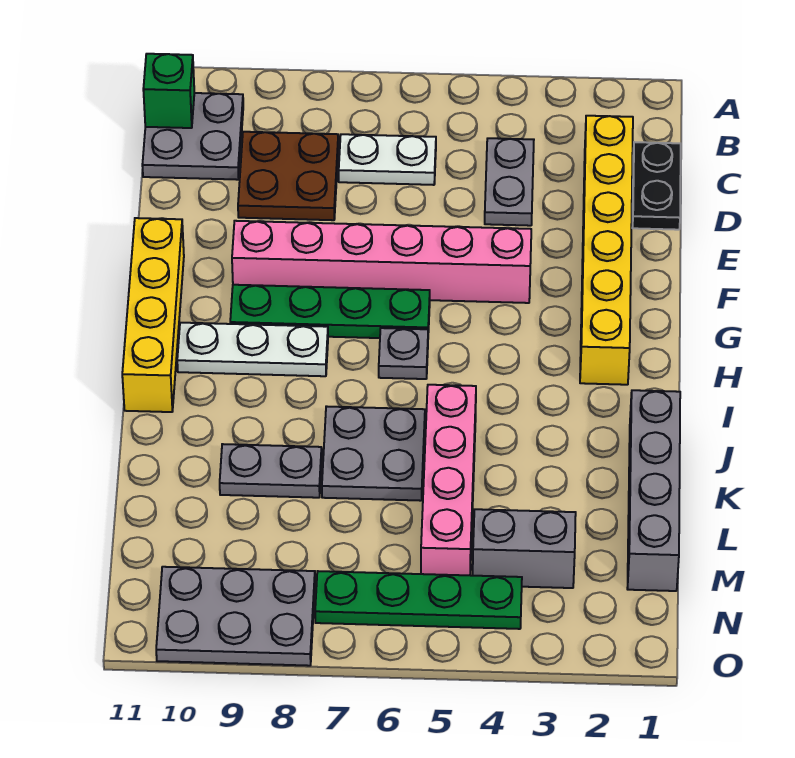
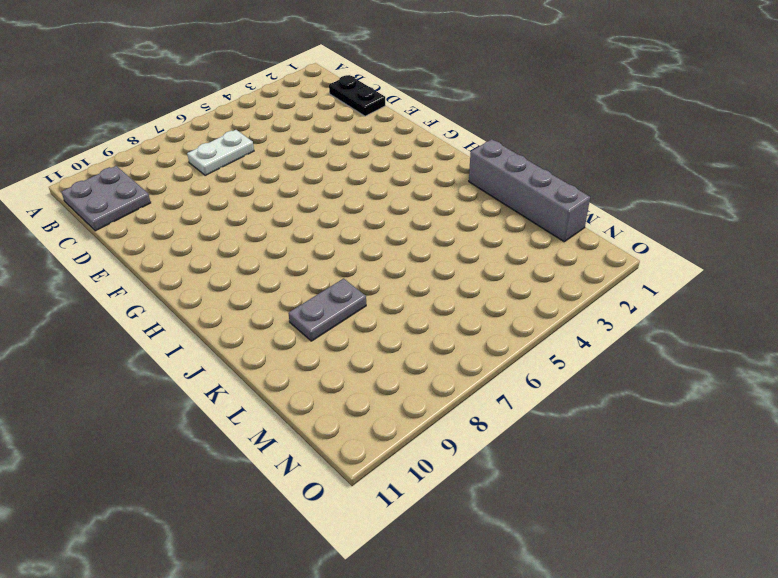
none -> yellow 1x6 brick [580,116,633,385]
none -> grey 1x2 plate [485,138,534,226]
none -> brown 2x2 plate [238,132,338,220]

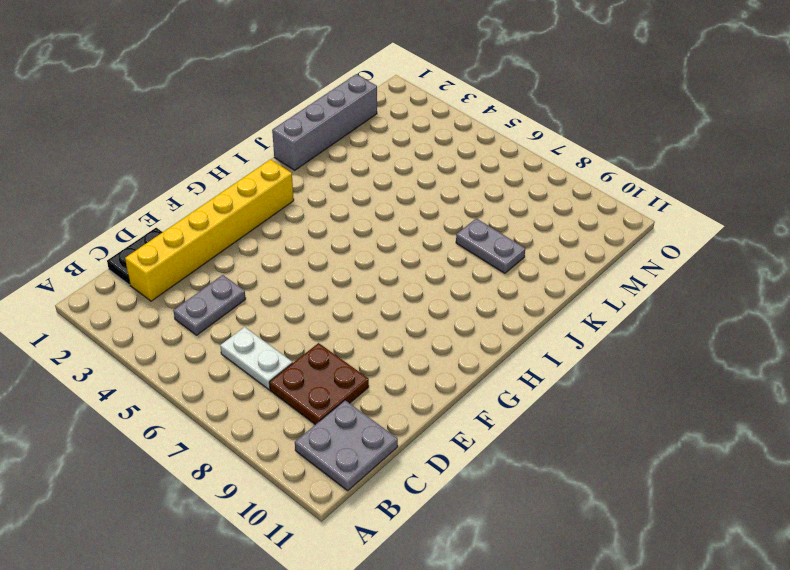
none -> pink 1x6 brick [232,221,531,303]
none -> yellow 1x4 brick [122,218,184,412]
none -> green 1x4 plate [230,285,430,338]

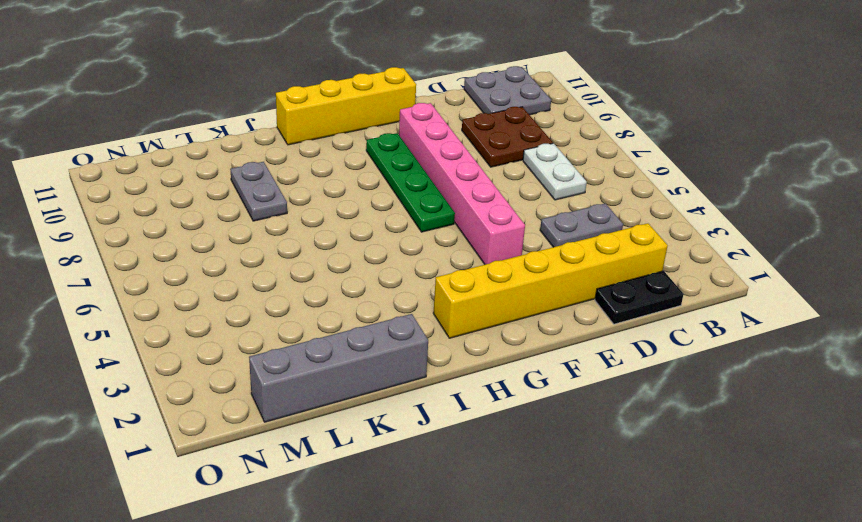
none -> grey 1x1 plate [379,328,428,379]
none -> white 1x3 plate [177,323,328,376]
none -> pink 1x4 brick [421,385,476,575]

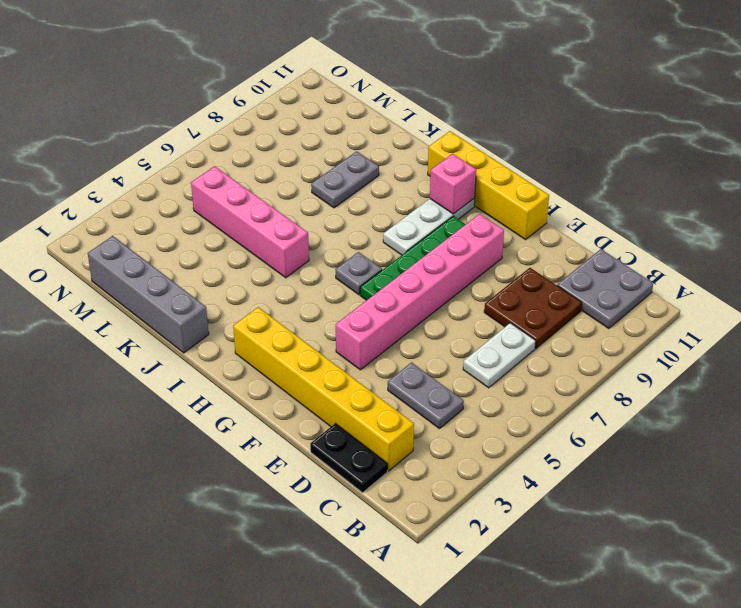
pink 1x1 brick [430,154,476,214] -> none
none -> grey 2x2 plate [322,406,425,501]
none -> grey 1x2 brick [473,509,576,588]
none -> green 1x4 plate [315,571,522,629]

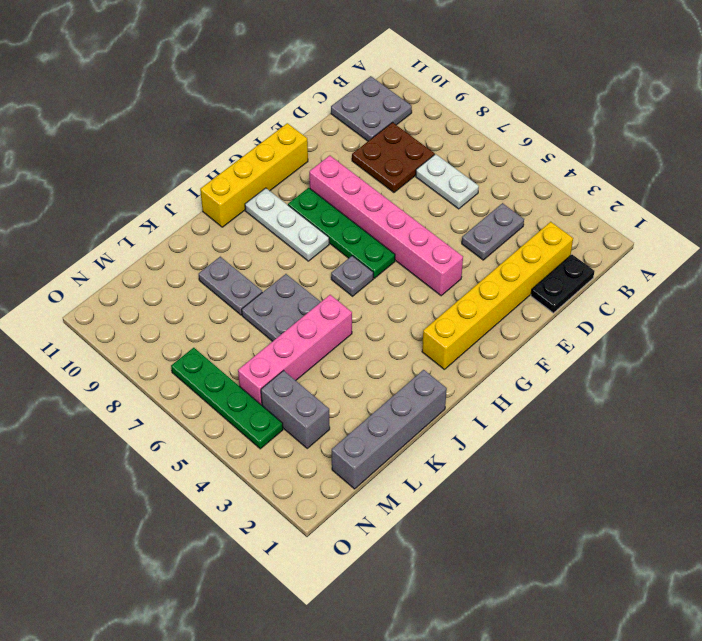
none -> grey 2x3 plate [156,567,315,666]
none -> green 1x1 brick [143,54,194,128]

